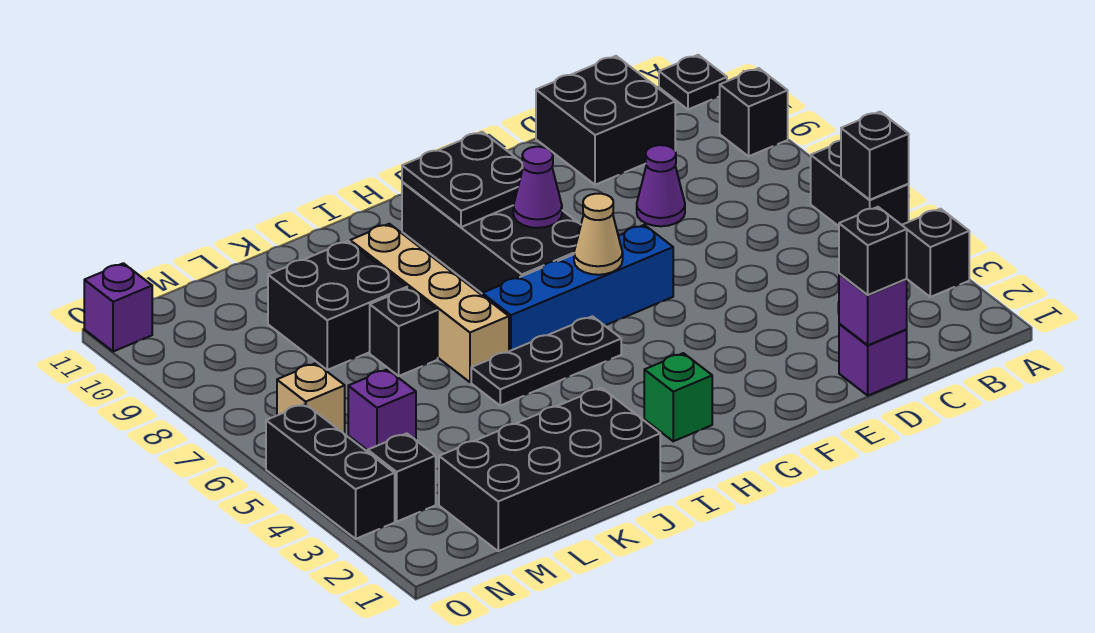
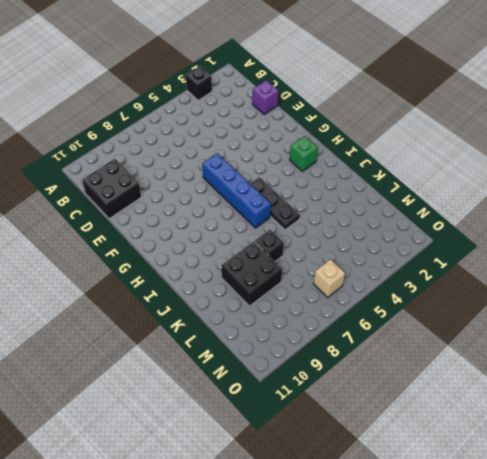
none -> black 1x2 brick [811,141,909,226]
none -> black 1x1 brick [720,68,788,156]
none -> black 1x1 plate [659,55,727,109]

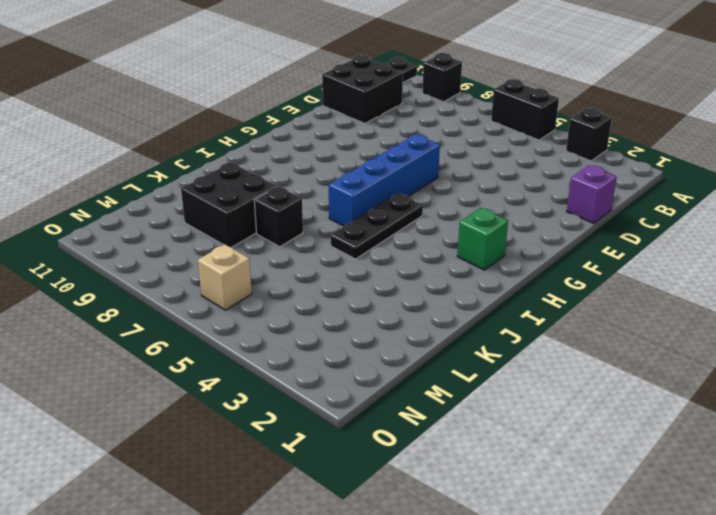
none -> purple 1x1 cone [637,145,685,226]
none -> black 2x4 brick [402,182,581,293]
none -> black 2x4 brick [439,388,660,551]

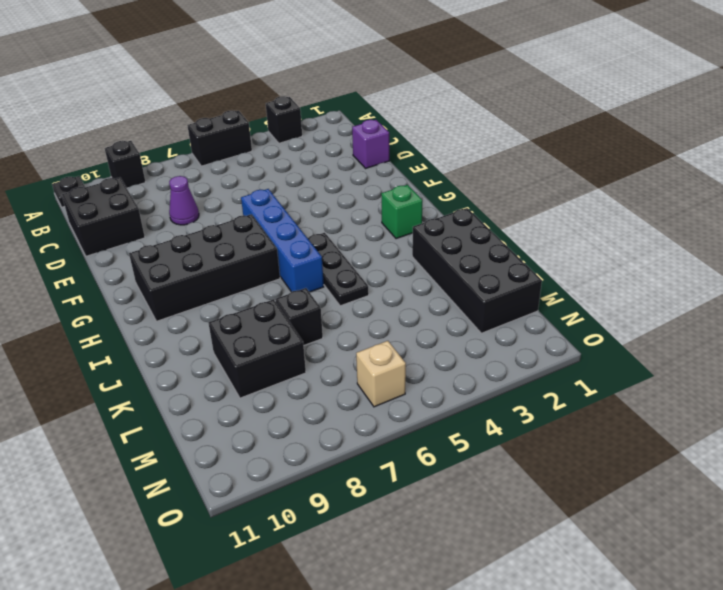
none -> tan 1x4 brick [350,224,509,382]
none -> purple 1x1 brick [348,369,416,450]
none -> black 1x1 brick [368,433,436,522]

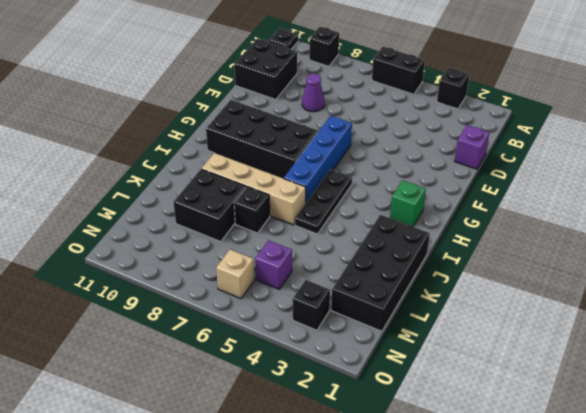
none -> black 1x3 brick [266,404,395,539]
none -> purple 1x1 brick [84,263,152,352]
none -> black 1x1 brick [841,112,909,200]

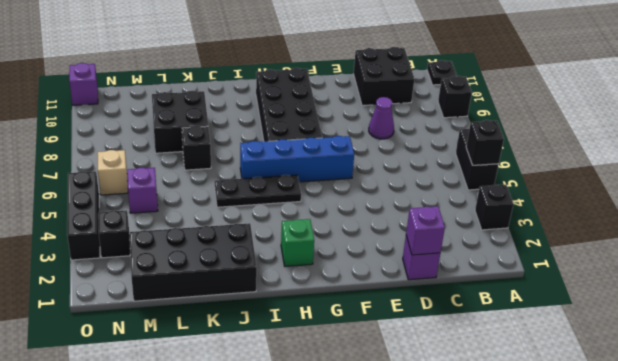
none -> tan 1x4 brick [350,224,509,382]
none -> tan 1x1 cone [574,194,623,275]
none -> purple 1x1 cone [513,147,562,228]

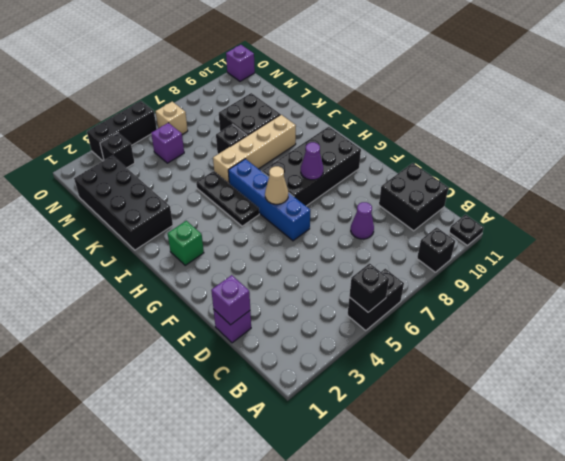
none -> black 1x1 brick [902,209,969,297]
none -> black 2x2 plate [402,132,523,227]
none -> black 1x1 brick [839,207,907,295]

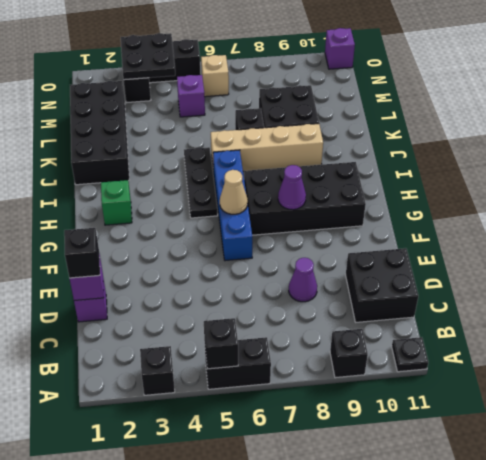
black 2x2 plate [121,33,175,80] -> black 2x2 plate moved to [402,132,523,227]

